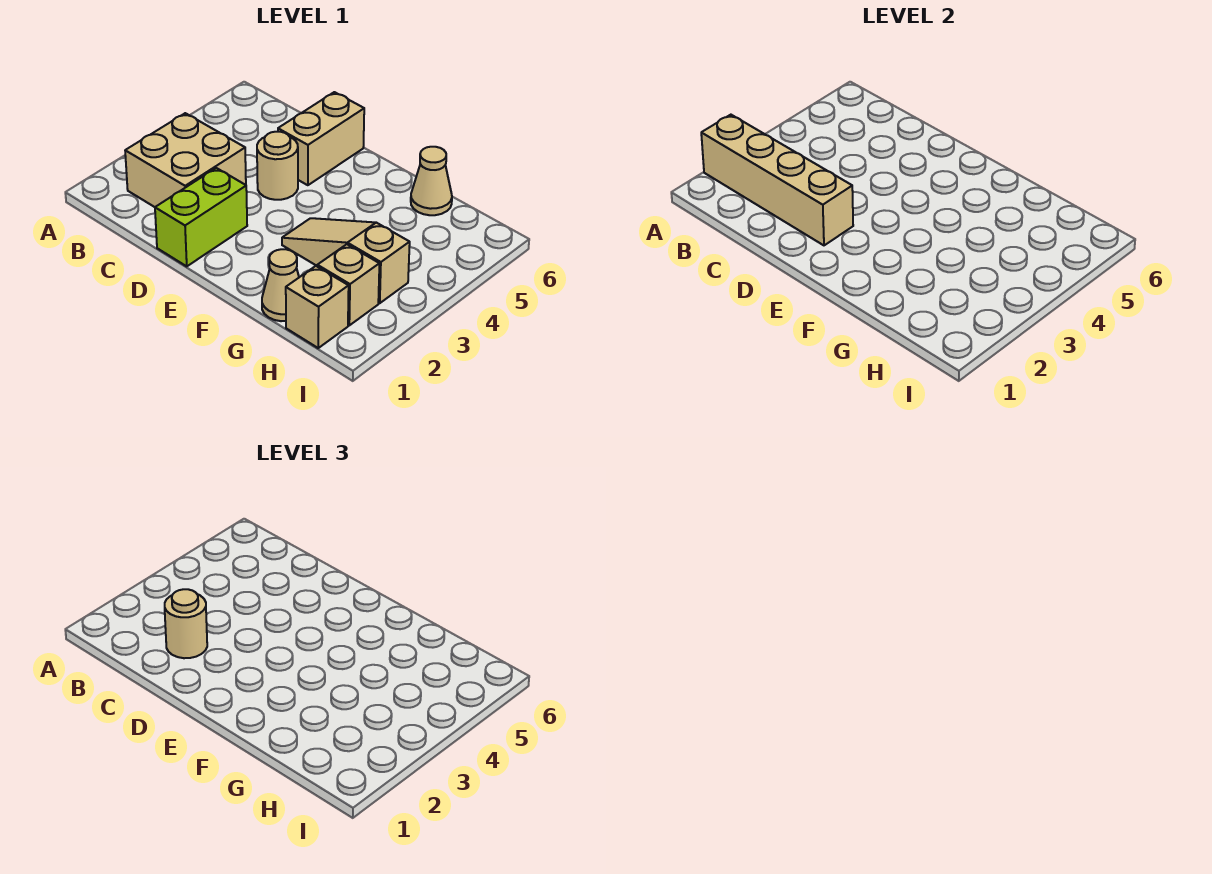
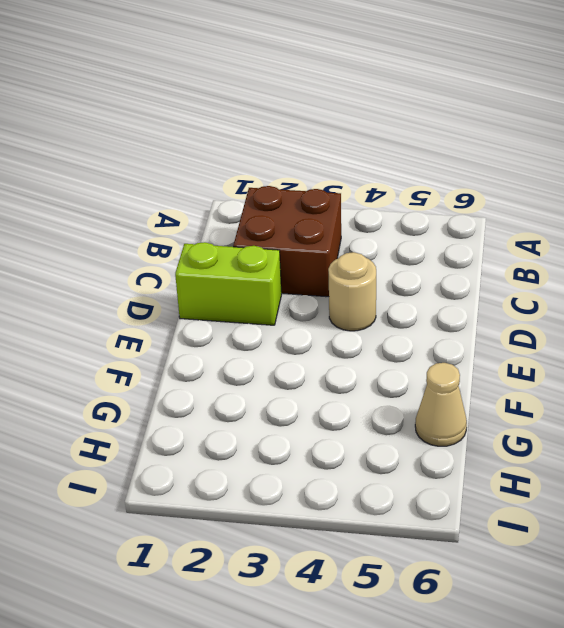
brown 2x2 brick [233,186,341,297] -> tan 2x2 brick [125,113,246,207]
none -> tan 1x2 brick [278,92,364,185]
none -> tan 1x3 slope [282,218,410,303]

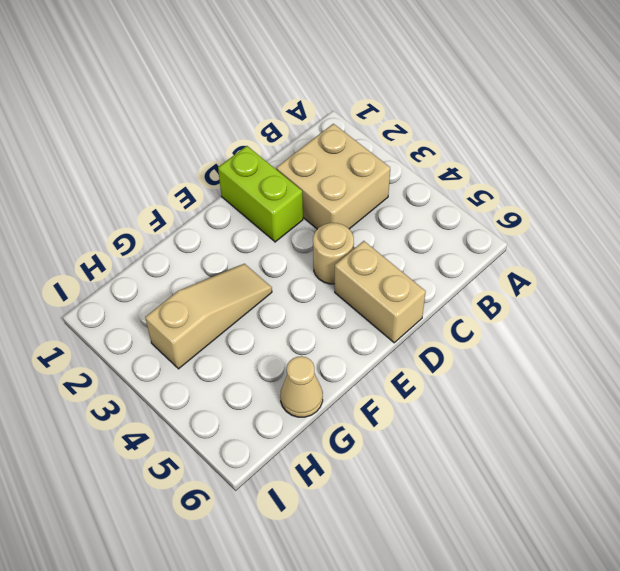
none -> tan 1x1 cone [262,249,299,321]
none -> tan 1x1 brick [286,266,349,348]

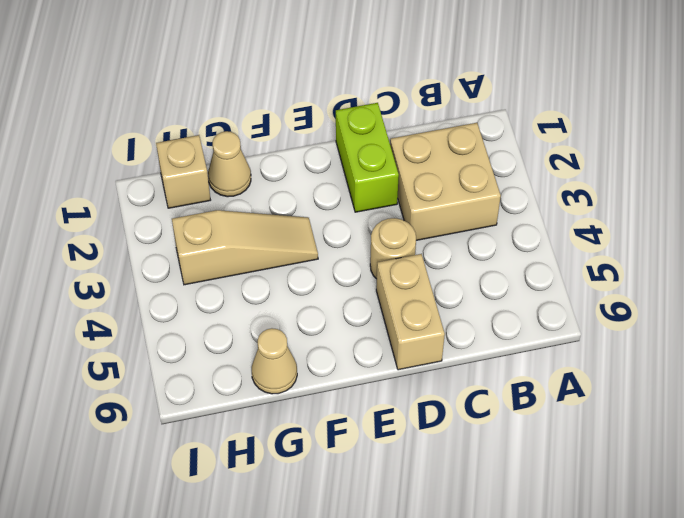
none -> tan 1x1 brick [317,244,379,325]
none -> tan 1x4 brick [701,115,853,245]

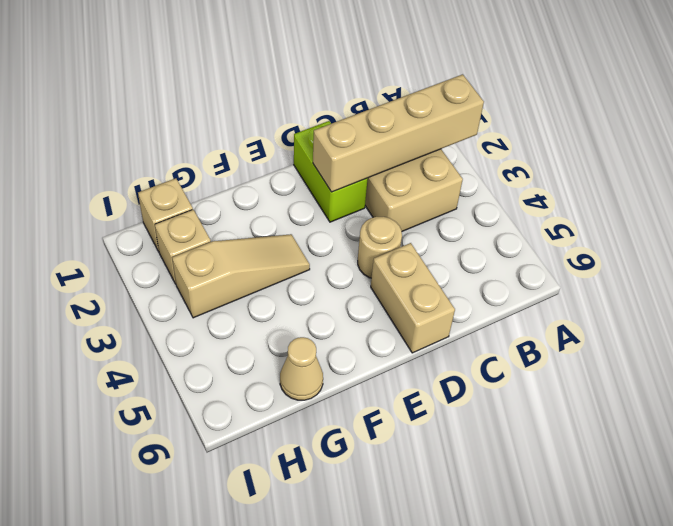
none -> tan 1x1 cone [262,249,299,321]
none -> tan 1x1 round brick [165,589,207,658]

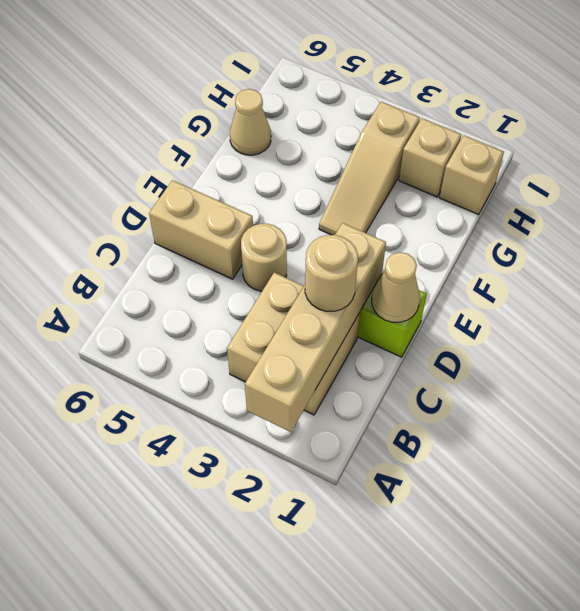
tan 1x1 cone [372,252,420,322] -> tan 1x1 cone moved to [262,249,299,321]

